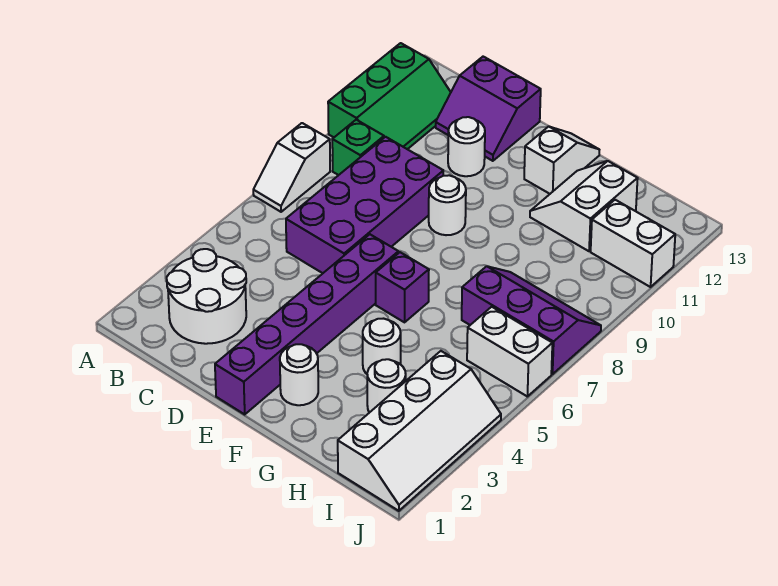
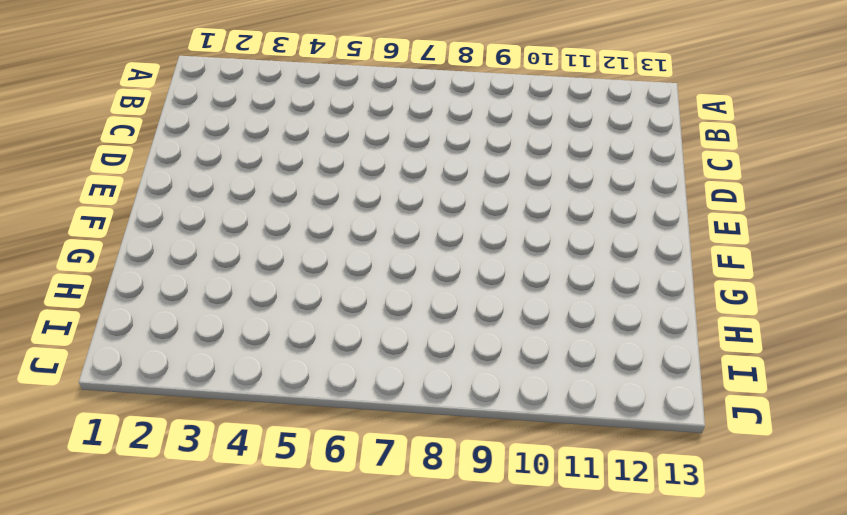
none -> white 1x2 slope [253,123,330,212]
none -> green 2x3 slope [328,43,451,149]
none -> white 2x2 round brick [167,249,246,344]

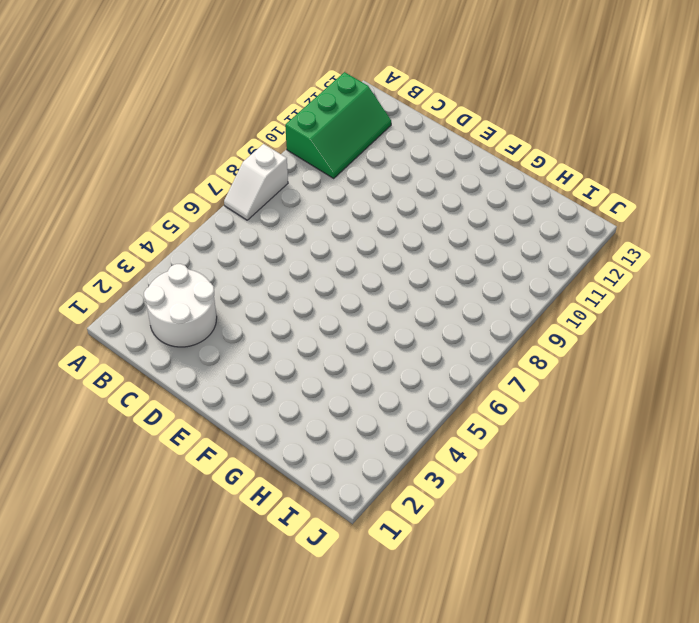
none -> green 1x1 brick [332,120,384,175]
none -> purple 2x4 brick [286,137,443,273]
none -> purple 2x2 slope [436,57,541,161]

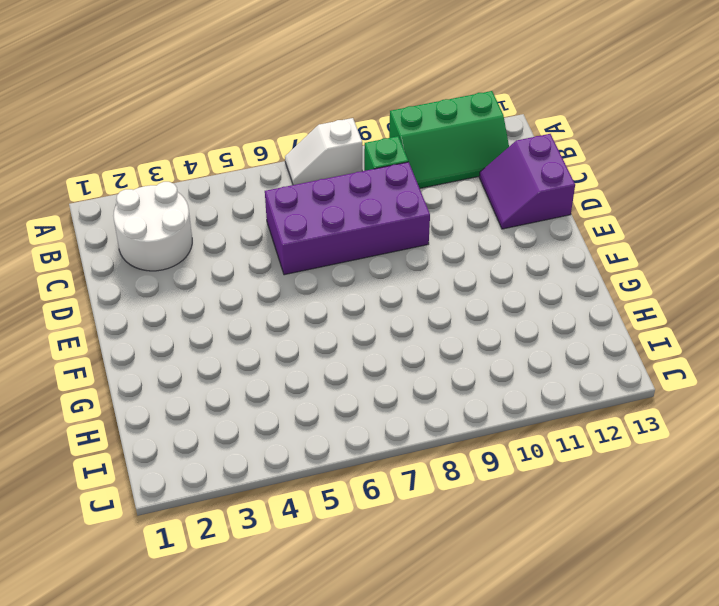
none -> white 1x1 round brick [448,117,485,176]
none -> purple 1x6 brick [215,234,398,414]
none -> white 1x1 round brick [429,175,466,235]

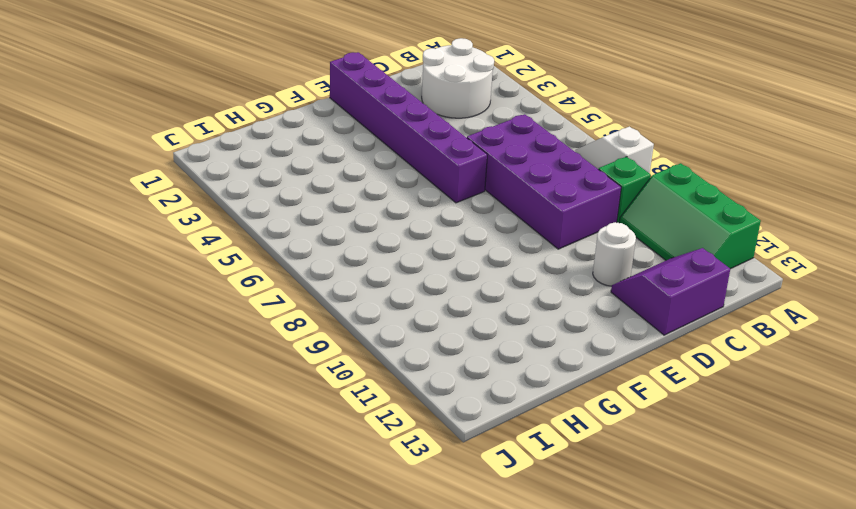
none -> white 1x1 round brick [429,175,466,235]
none -> white 1x1 round brick [280,344,318,405]
none -> purple 1x1 brick [376,252,429,322]

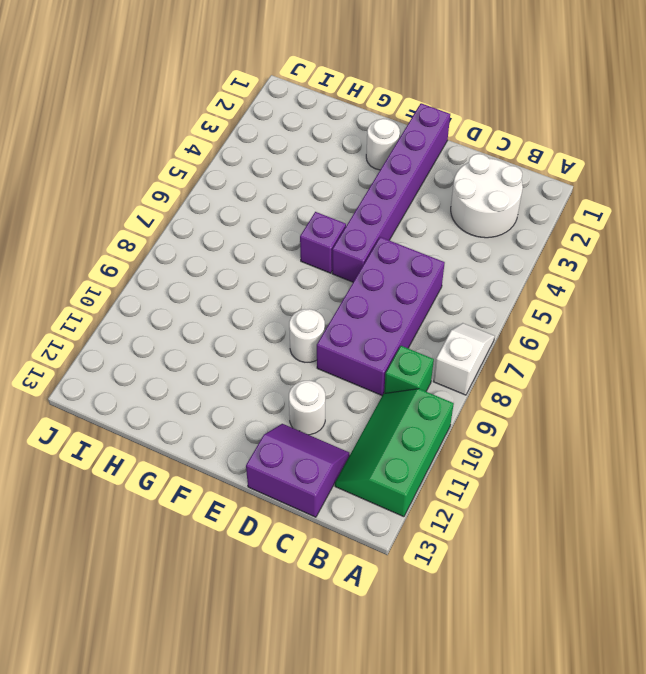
none -> white 1x2 slope [524,126,599,194]
none -> white 1x1 round brick [363,319,401,374]
none -> white 2x2 slope [530,161,638,251]

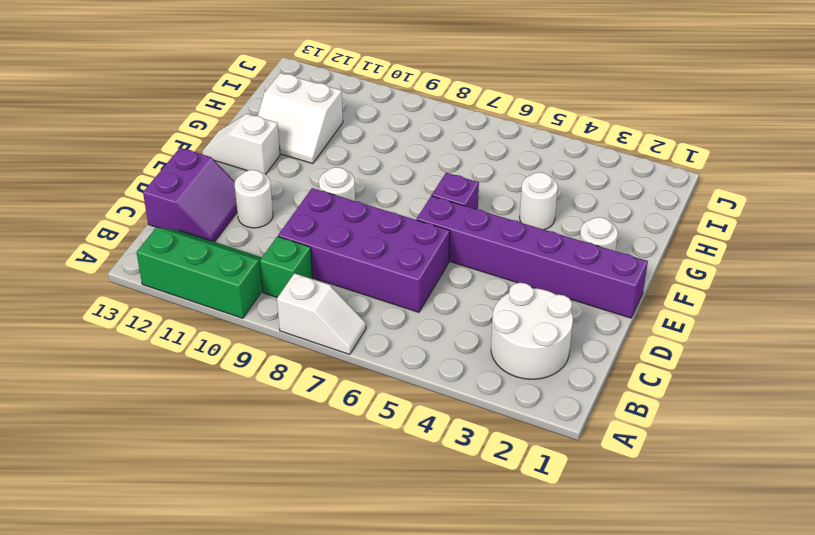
none -> white 1x1 round brick [367,359,406,413]
none -> purple 2x3 slope [462,266,601,374]
none -> white 2x4 slope [338,351,501,511]

